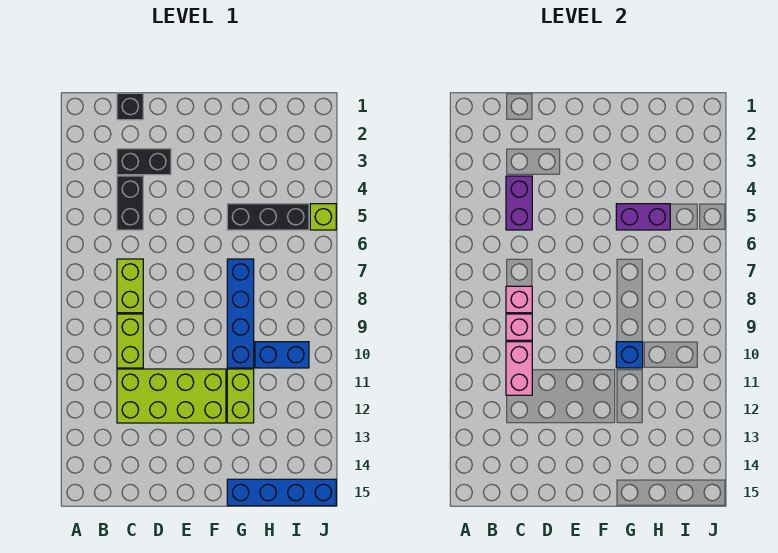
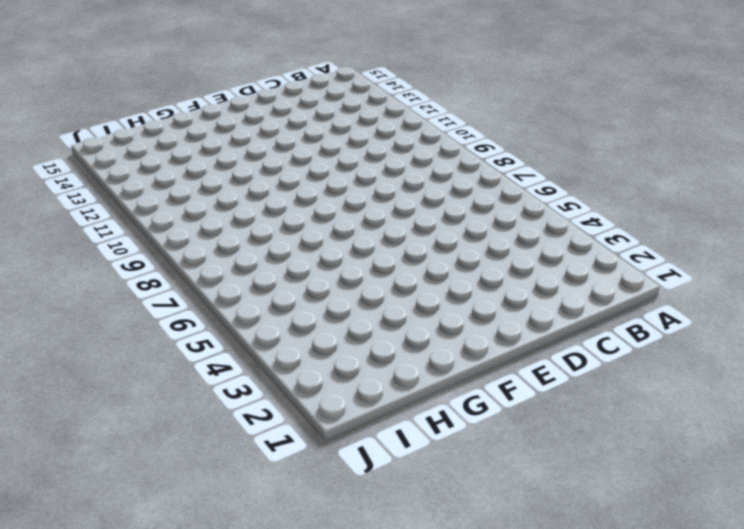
none -> black 1x1 brick [117,93,143,120]
none -> black 1x2 brick [117,149,171,175]
none -> black 1x2 brick [117,176,143,230]

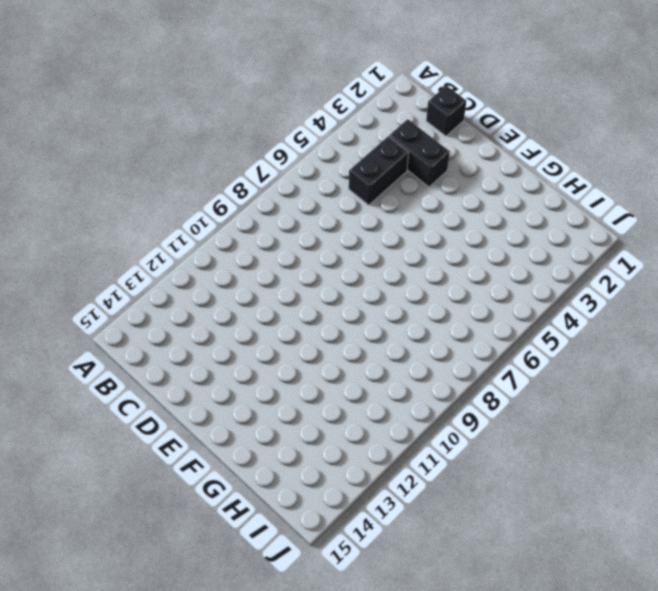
none -> lime 1x2 brick [117,259,143,313]
none -> lime 1x2 brick [117,314,143,368]
none -> lime 2x4 brick [117,369,226,423]

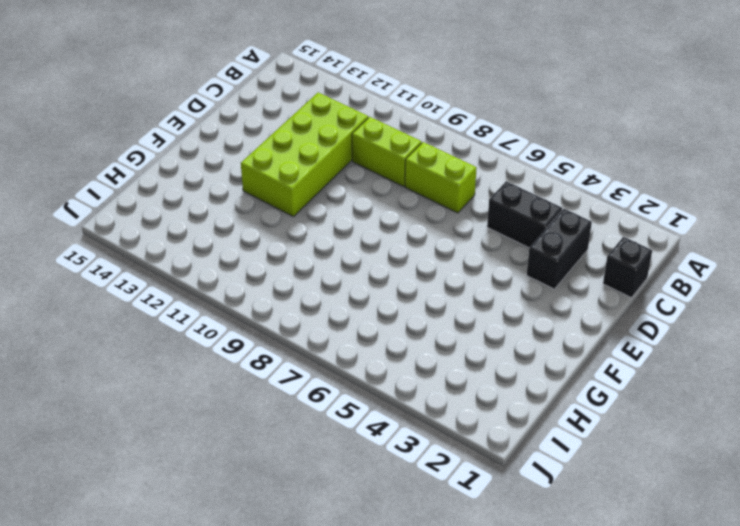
none -> black 1x3 brick [227,204,309,230]
none -> blue 1x4 brick [227,259,254,368]
none -> lime 1x2 brick [227,369,254,423]

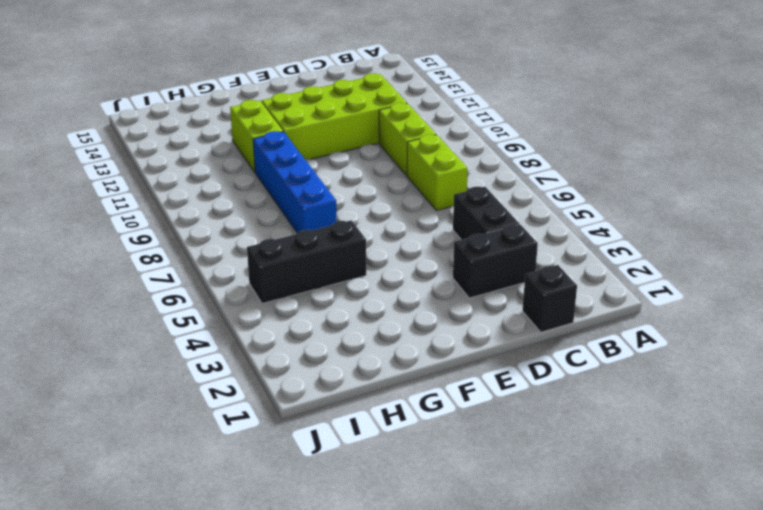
none -> blue 1x4 brick [227,479,336,506]
none -> blue 1x2 brick [255,342,309,368]
none -> lime 1x1 brick [310,204,336,230]

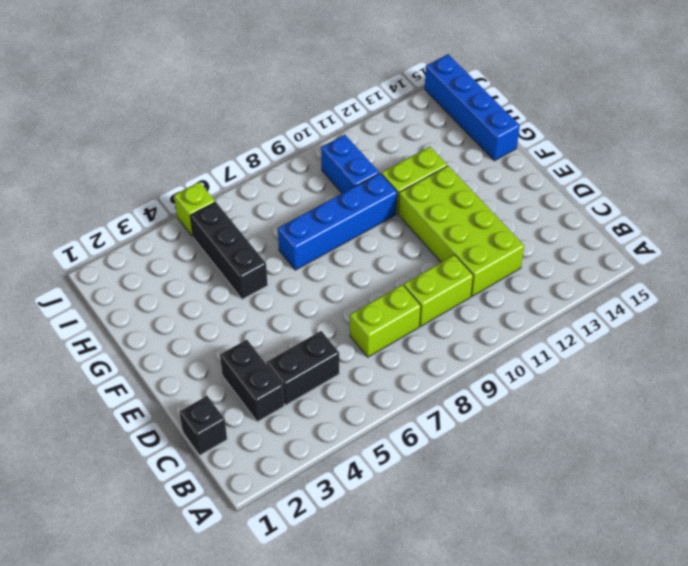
none -> purple 1x2 brick [506,176,532,230]
none -> pink 1x1 brick [506,286,532,313]
none -> pink 1x1 brick [506,314,532,340]

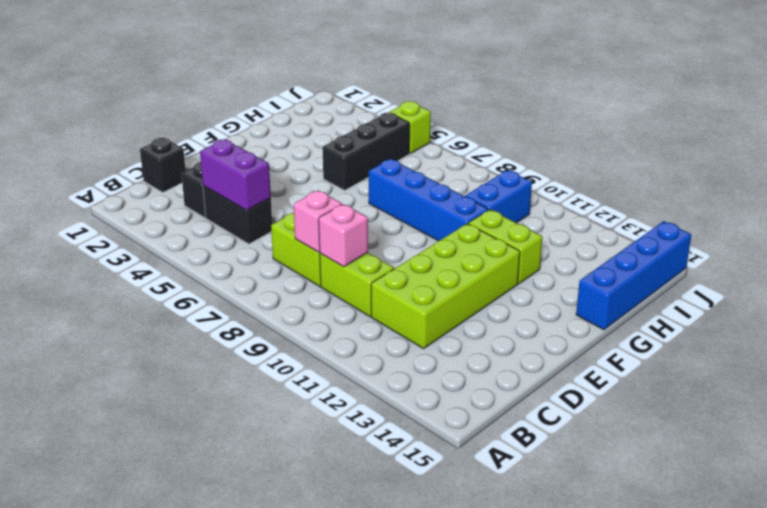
none -> pink 1x2 brick [506,342,532,395]
none -> purple 1x2 brick [616,204,670,230]
none -> blue 1x1 brick [616,342,643,368]

